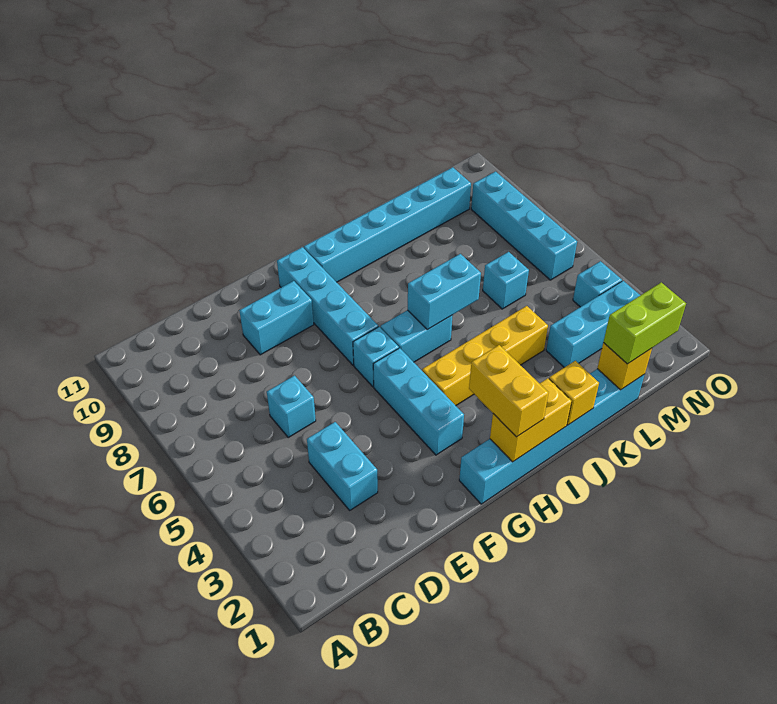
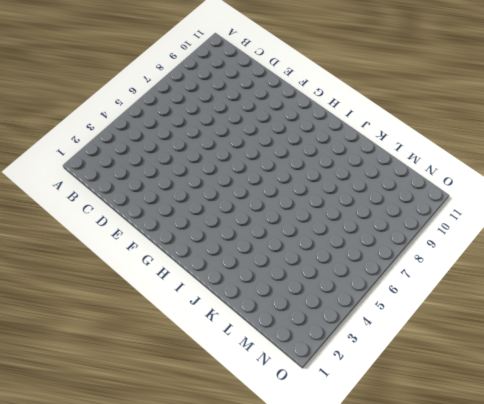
none -> cyan 1x2 brick [307,422,378,510]
none -> cyan 1x1 brick [267,376,316,437]
none -> cyan 1x2 brick [239,281,314,355]

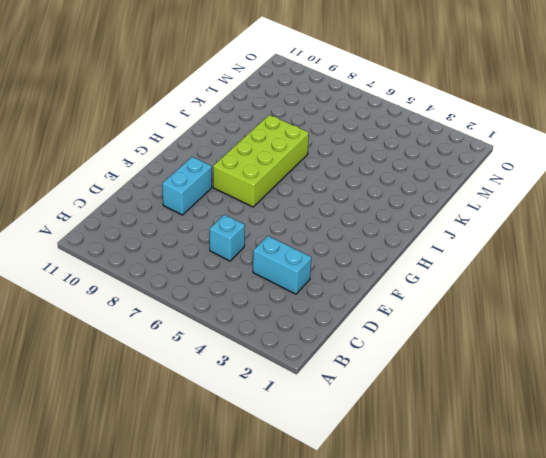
lime 2x4 brick [213,115,309,207] -> cyan 1x4 brick [277,247,378,365]
none -> cyan 1x6 brick [459,369,645,504]
none -> cyan 1x3 brick [373,348,464,455]
none -> cyan 1x1 brick [353,327,399,387]

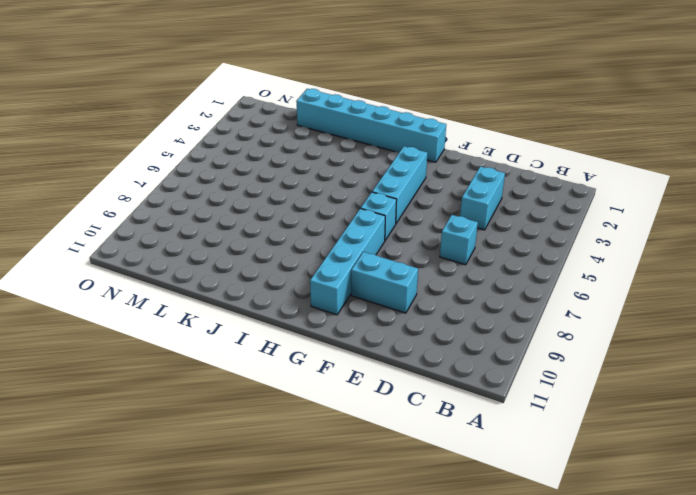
none -> yellow 1x4 brick [422,306,548,405]
none -> cyan 1x2 brick [381,310,453,362]
none -> cyan 1x6 brick [304,167,471,282]

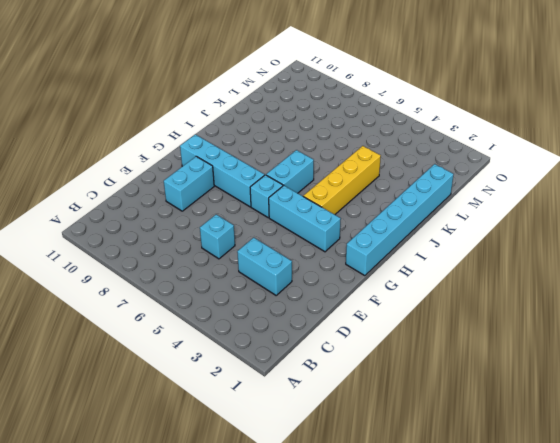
none -> cyan 1x6 brick [304,167,471,282]
none -> cyan 1x3 brick [546,281,640,368]
none -> cyan 1x1 brick [483,252,529,309]

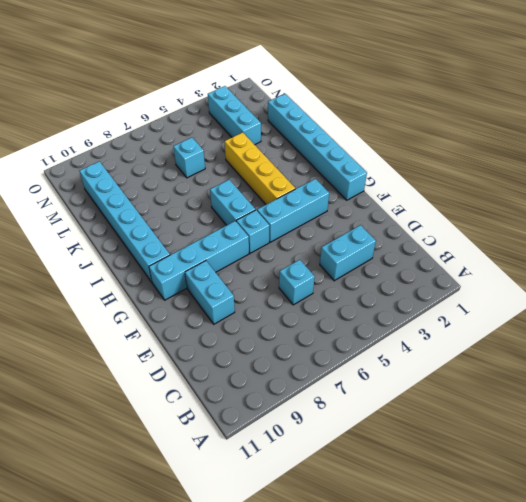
none -> cyan 1x1 brick [573,261,622,307]
none -> cyan 1x4 brick [471,172,577,280]
none -> yellow 1x2 brick [490,378,572,462]

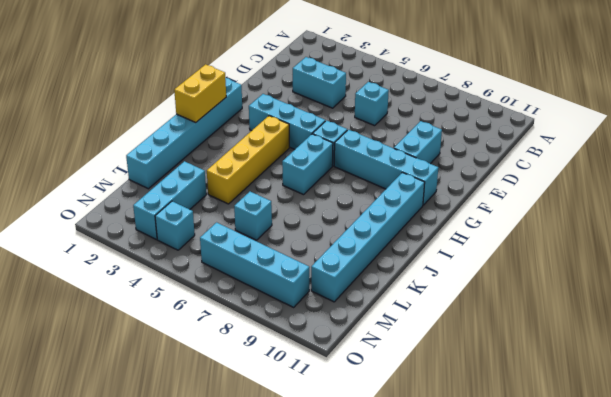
none -> cyan 1x2 brick [408,254,481,330]
none -> yellow 1x1 brick [549,361,599,425]
none -> yellow 1x1 brick [597,343,652,390]

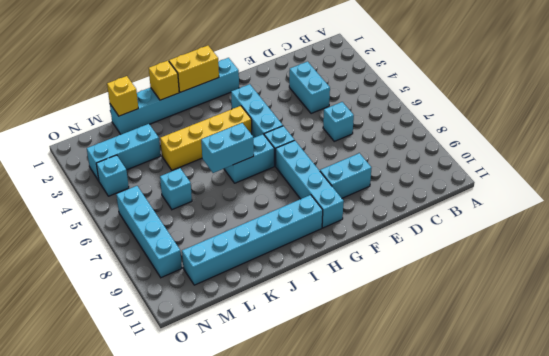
none -> yellow 1x2 brick [469,345,548,437]
none -> lime 1x2 brick [603,282,686,364]

